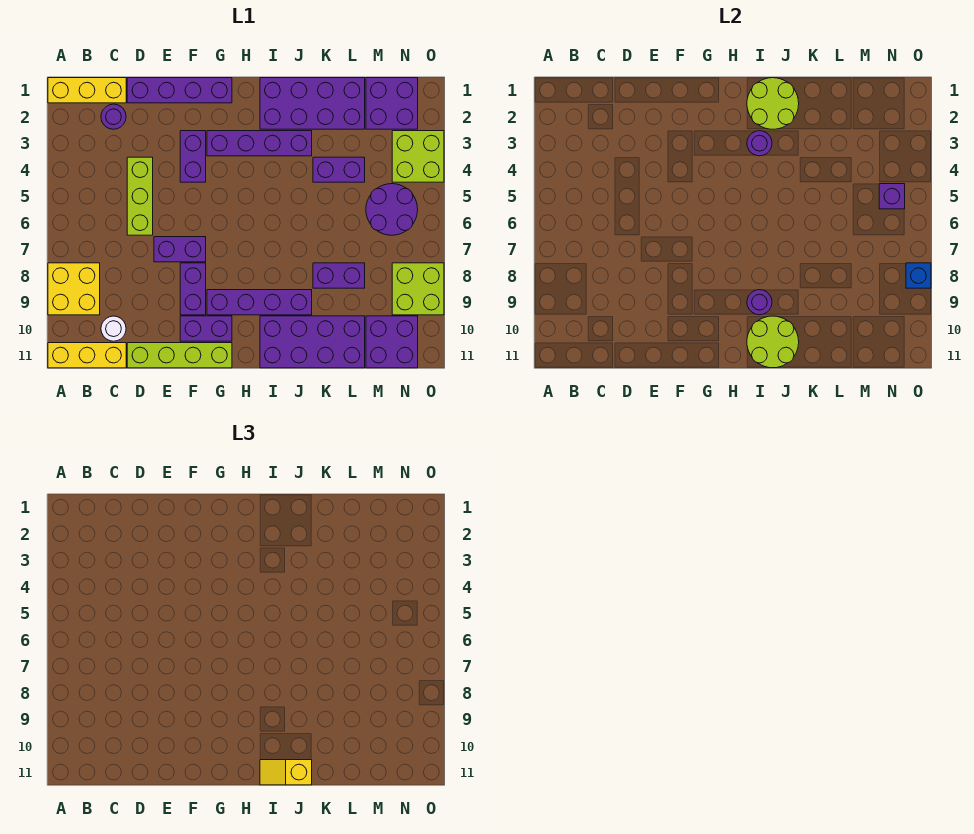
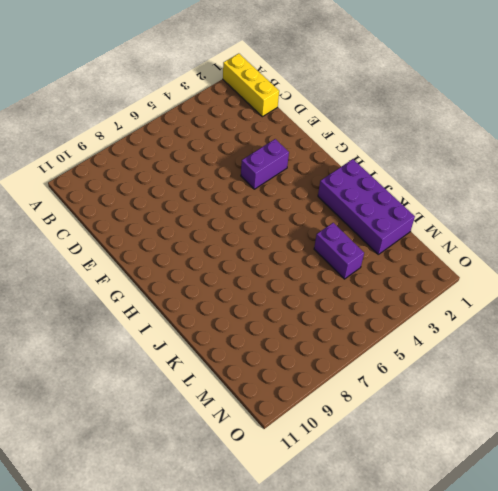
none -> yellow 2x2 brick [48,263,100,315]
none -> yellow 1x3 brick [48,343,126,368]
none -> purple 1x1 round brick [101,104,126,129]
none -> white 1x1 round brick [101,316,126,341]

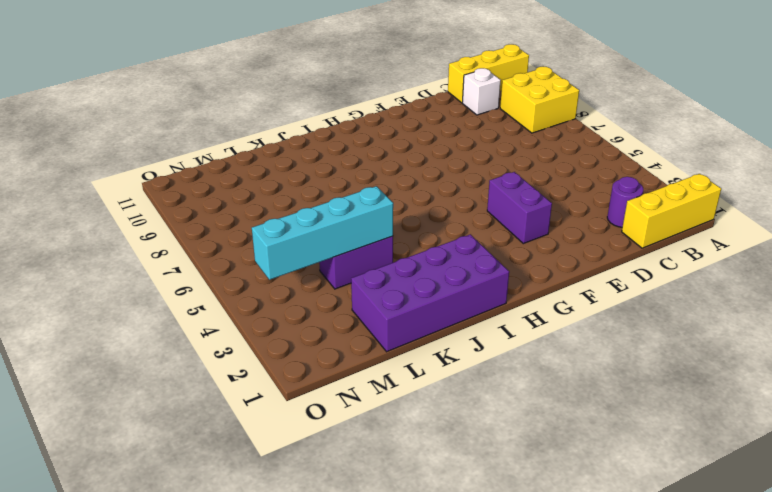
white 1x1 brick [462,68,501,115] -> white 1x1 round brick [101,316,126,341]
cyan 1x4 brick [252,186,393,280] -> none
none -> purple 1x4 brick [127,78,232,103]
none -> lime 1x3 brick [127,157,153,235]
none -> lime 1x4 brick [127,343,232,368]
none -> purple 1x2 brick [154,237,206,262]

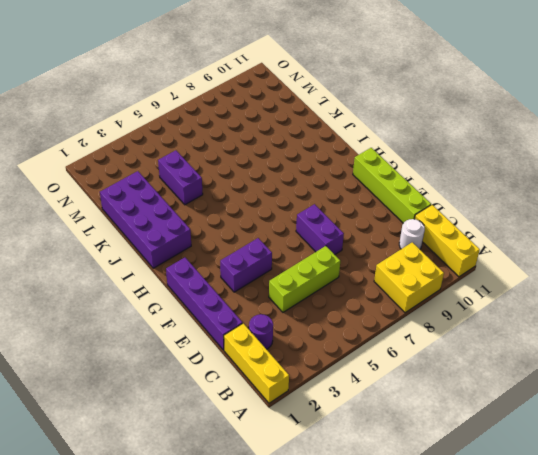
none -> purple 1x2 brick [180,263,206,315]
none -> purple 1x2 brick [180,316,232,341]
none -> purple 1x4 brick [207,131,312,156]
none -> purple 1x4 brick [207,290,312,315]

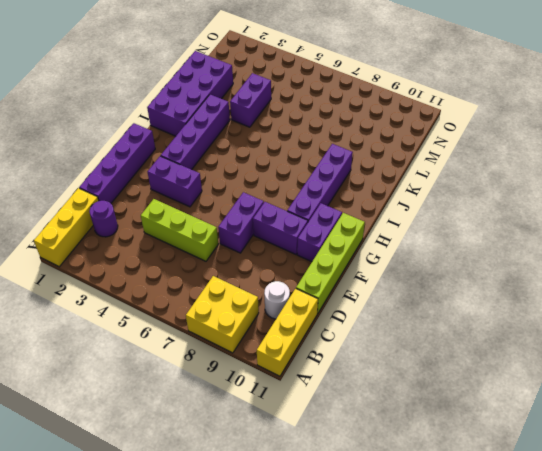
none -> purple 2x4 brick [260,316,365,368]
none -> purple 1x2 brick [313,263,365,288]
none -> purple 2x2 brick [366,78,418,129]
none -> purple 2x2 round brick [366,184,418,235]

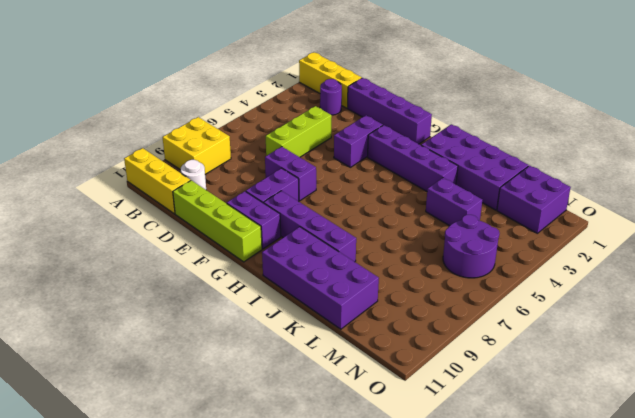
none -> purple 1x2 brick [313,263,365,288]
none -> purple 2x2 brick [366,316,418,368]
none -> lime 2x2 brick [392,131,444,182]
none -> lime 2x2 brick [392,263,444,315]

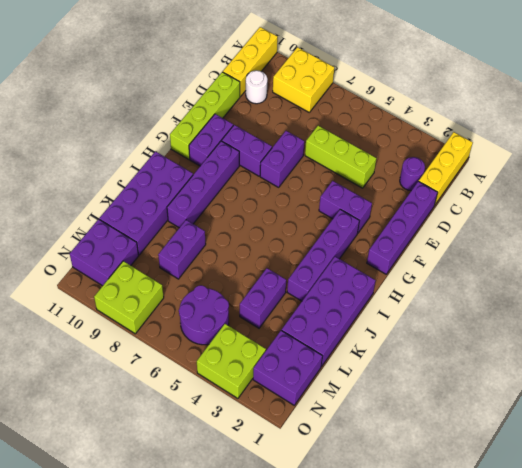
none -> lime 2x2 round brick [747,78,799,129]
none -> purple 1x1 round brick [747,131,772,156]
none -> purple 1x1 round brick [747,290,772,315]
none -> lime 2x2 round brick [747,316,799,368]

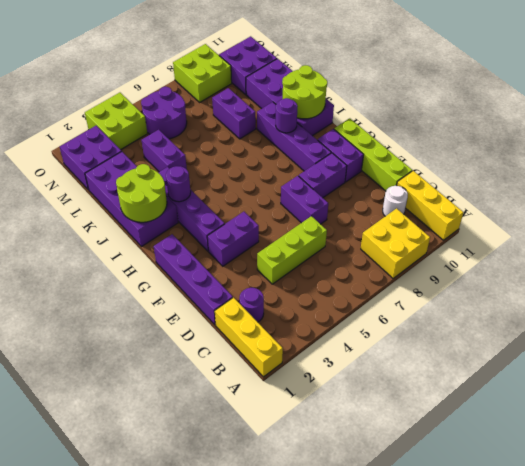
none -> purple 1x1 brick [879,184,905,209]
none -> blue 1x1 brick [906,263,931,288]
none -> yellow 1x2 slope [260,760,312,785]

